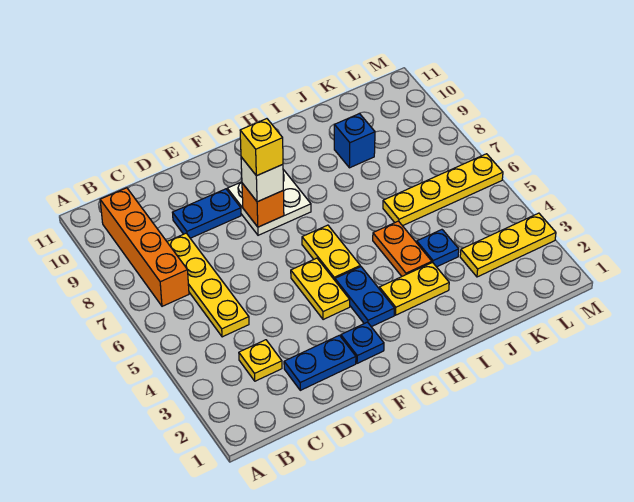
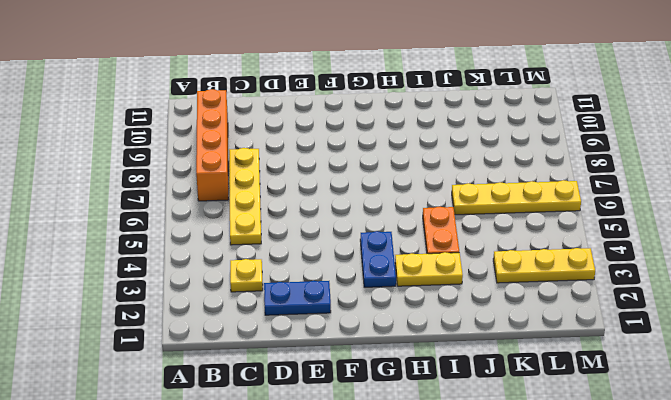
none -> blue 1x2 plate [172,189,241,238]
none -> blue 1x1 plate [341,322,384,363]
none -> yellow 1x2 plate [291,258,350,320]

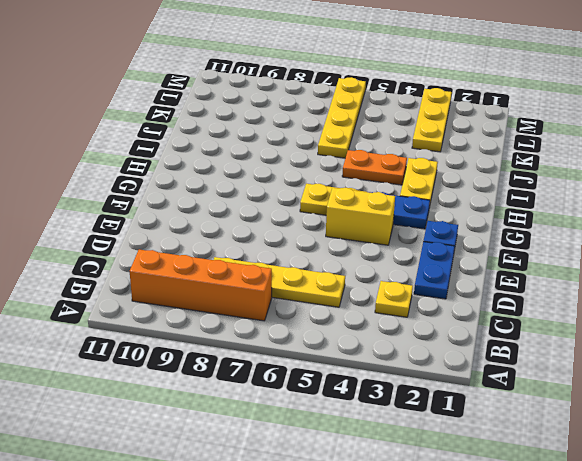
yellow 1x2 brick [326,188,395,245] -> yellow 1x2 plate [291,258,350,320]
none -> blue 1x2 plate [172,189,241,238]
none -> white 2x2 plate [227,170,311,235]
none -> blue 1x1 plate [417,230,459,267]

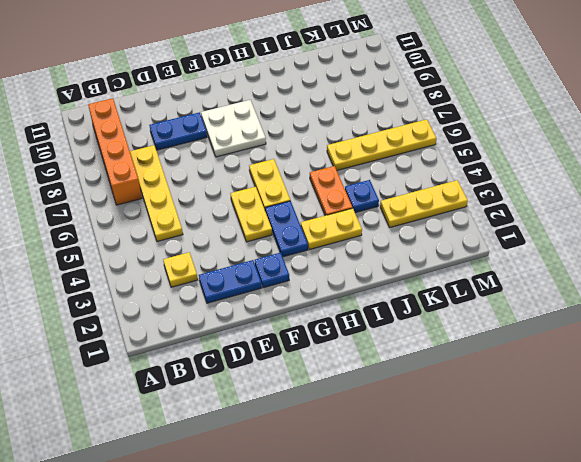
none -> blue 1x1 brick [334,114,375,168]
none -> orange 1x1 brick [242,183,284,227]
none -> white 1x1 brick [241,157,283,202]

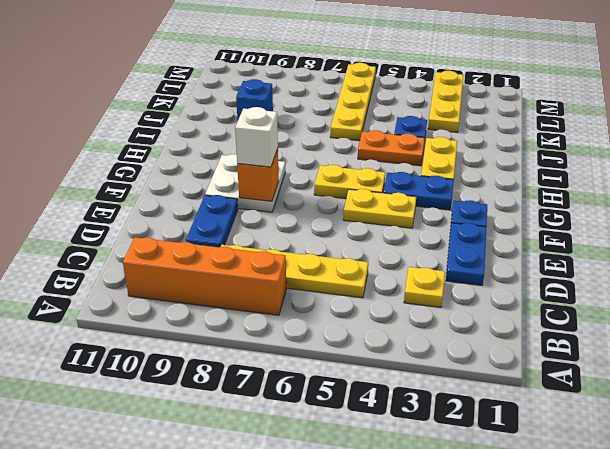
none -> yellow 1x1 brick [240,119,283,176]

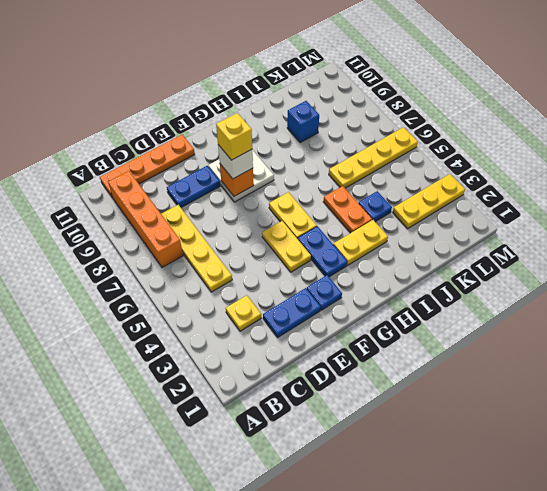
orange 1x4 plate [100,135,195,198] -> none

